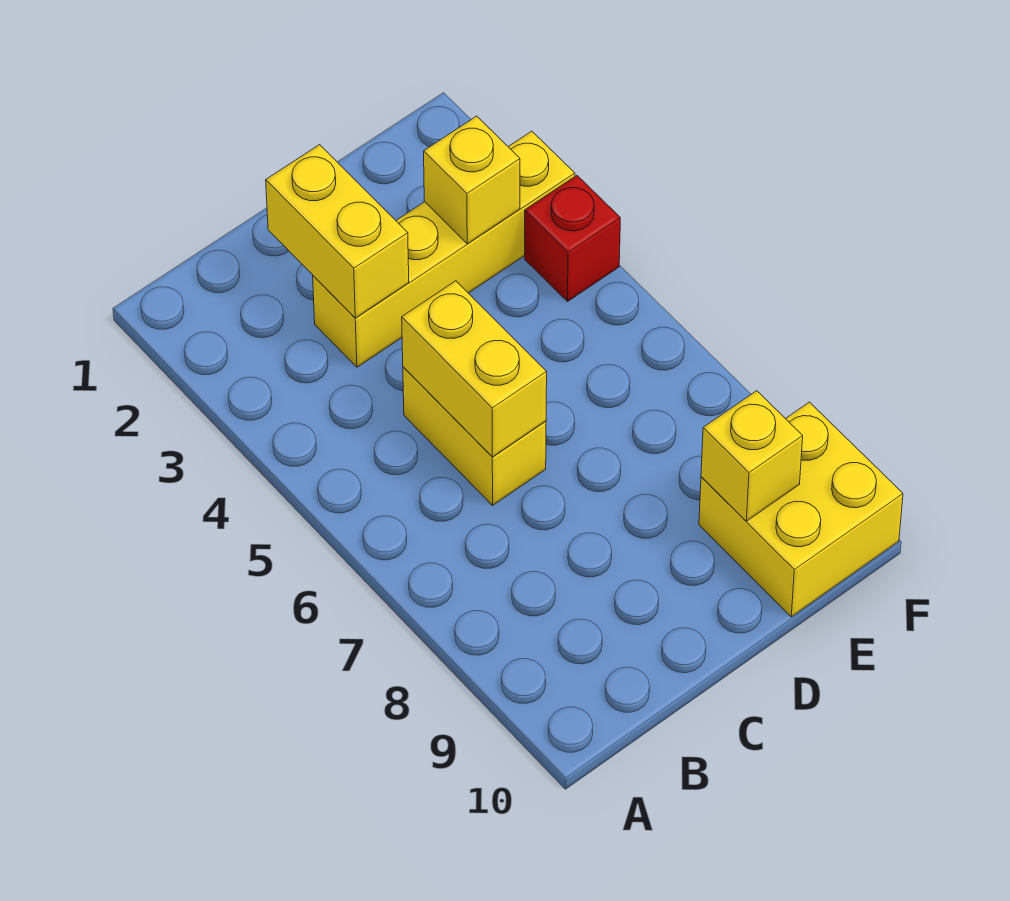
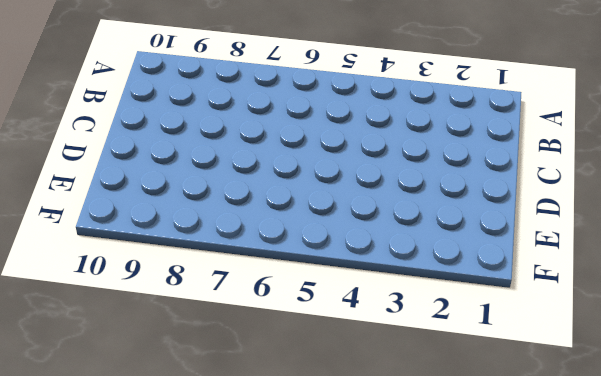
none -> yellow 1x4 brick [313,131,575,367]
none -> yellow 1x2 brick [403,367,546,505]

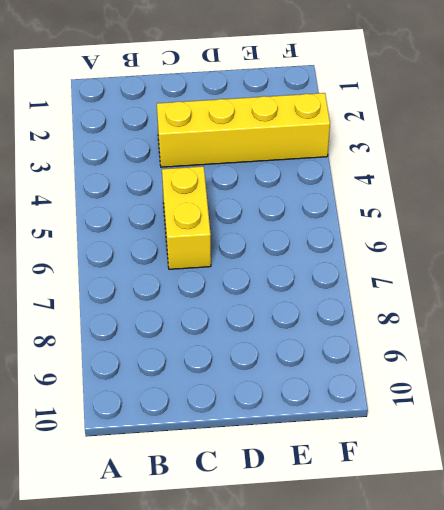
none -> yellow 2x2 brick [699,402,903,617]
none -> red 1x1 brick [525,176,620,302]

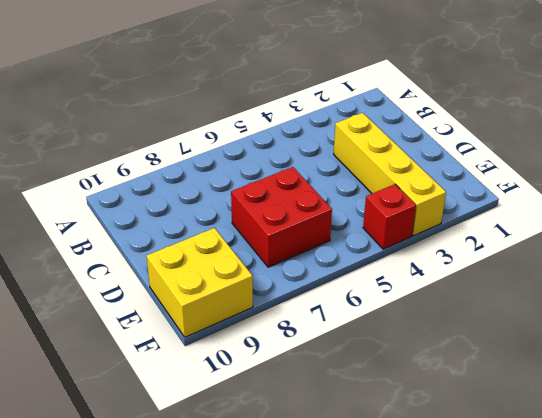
red 2x2 brick [231,167,332,267] -> none
none -> yellow 1x2 brick [403,367,546,505]
none -> yellow 1x2 brick [266,145,409,318]

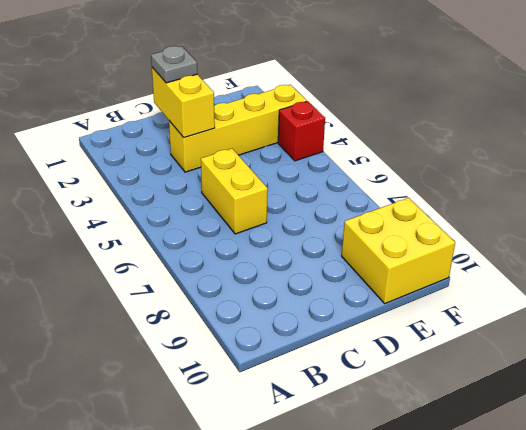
grey 1x1 plate [151,46,197,83] -> none
none -> yellow 1x2 brick [402,281,547,457]
none -> yellow 1x1 brick [424,116,520,244]

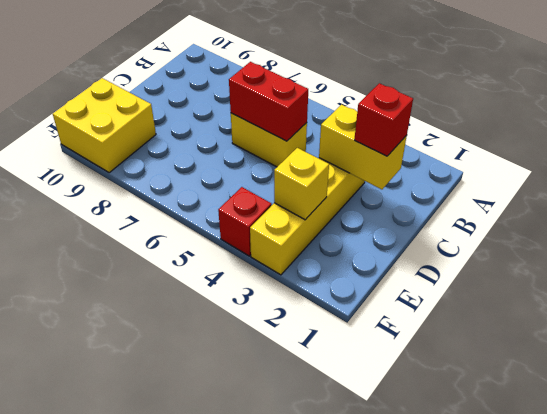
red 1x1 brick [354,83,413,156] -> none
red 1x2 brick [229,62,308,141] -> yellow 1x2 brick [402,281,547,457]
none -> yellow 1x1 brick [701,391,803,521]

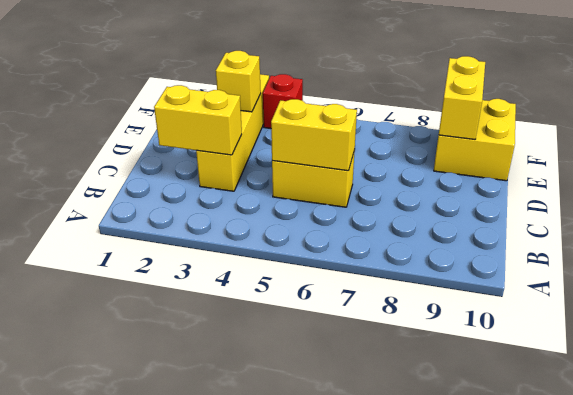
yellow 1x2 brick [439,56,485,139] -> yellow 1x1 brick [701,391,803,521]

